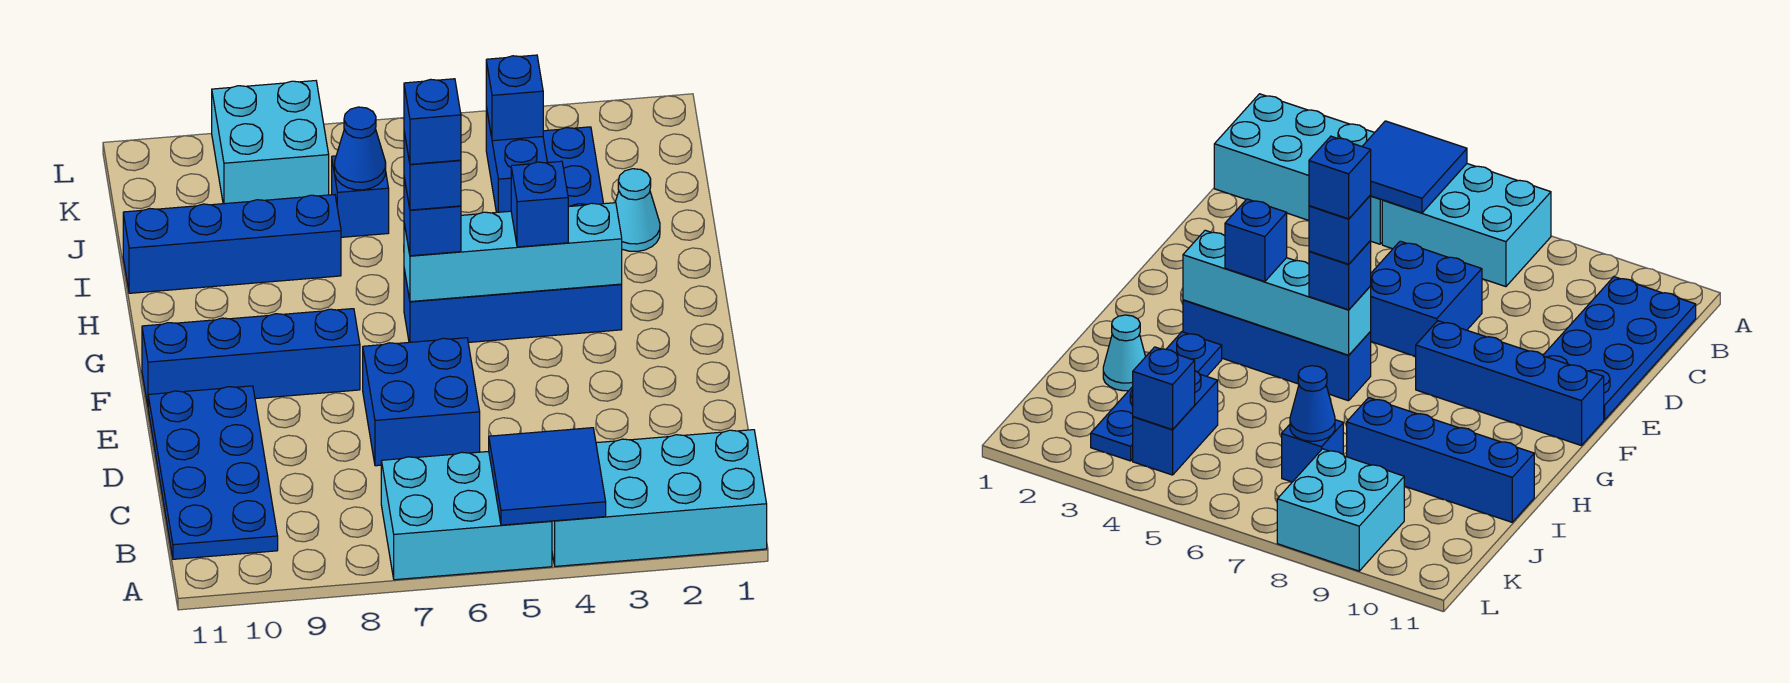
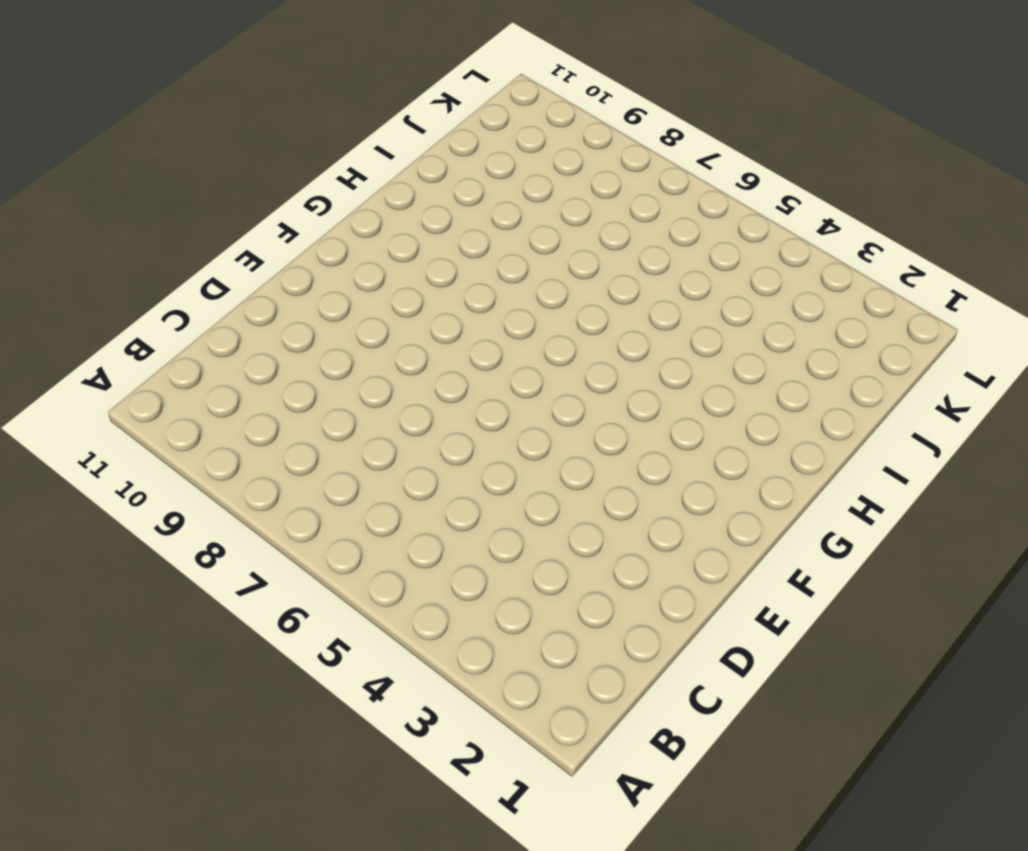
none -> cyan 2x4 brick [552,430,767,566]
none -> cyan 2x3 brick [381,451,552,580]
none -> blue 2x4 plate [148,386,278,559]

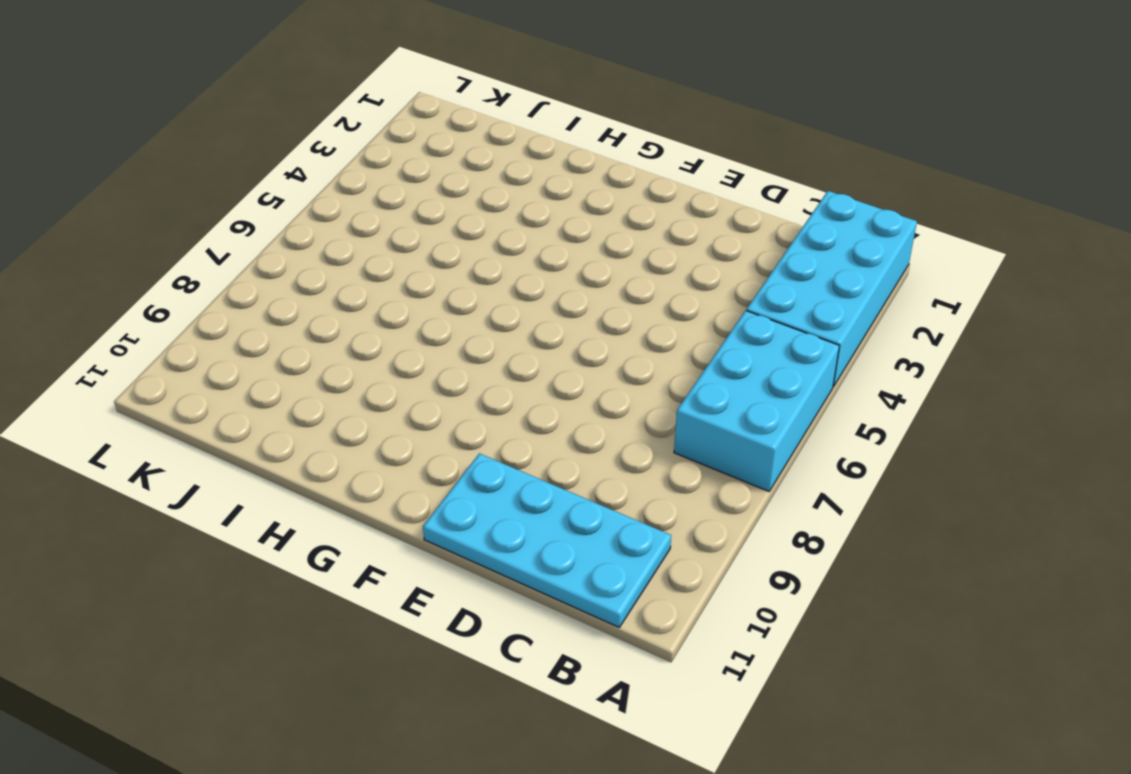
cyan 2x4 plate [423,453,671,627] -> blue 2x4 plate [148,386,278,559]
none -> blue 2x2 brick [363,338,480,466]
none -> blue 1x4 brick [142,309,360,405]
none -> blue 1x4 brick [404,269,622,342]

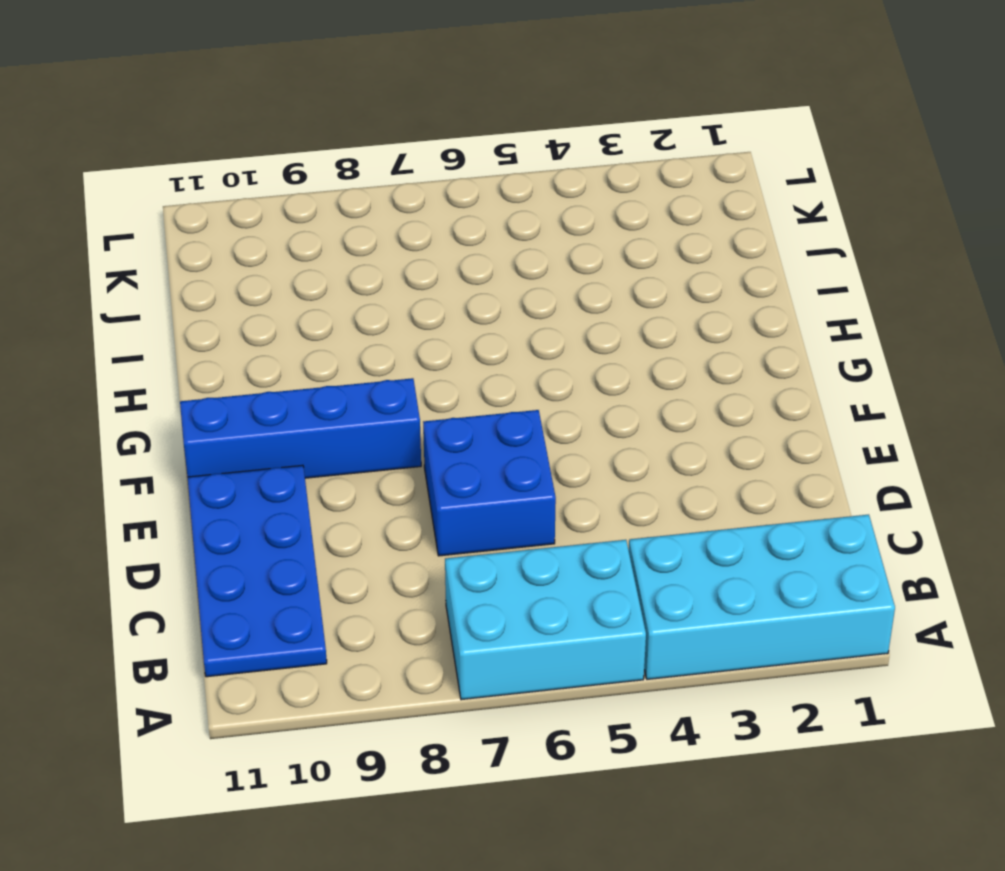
none -> blue 1x4 brick [404,269,622,342]
none -> blue 1x4 plate [543,127,604,207]
none -> cyan 1x1 cone [615,169,660,251]

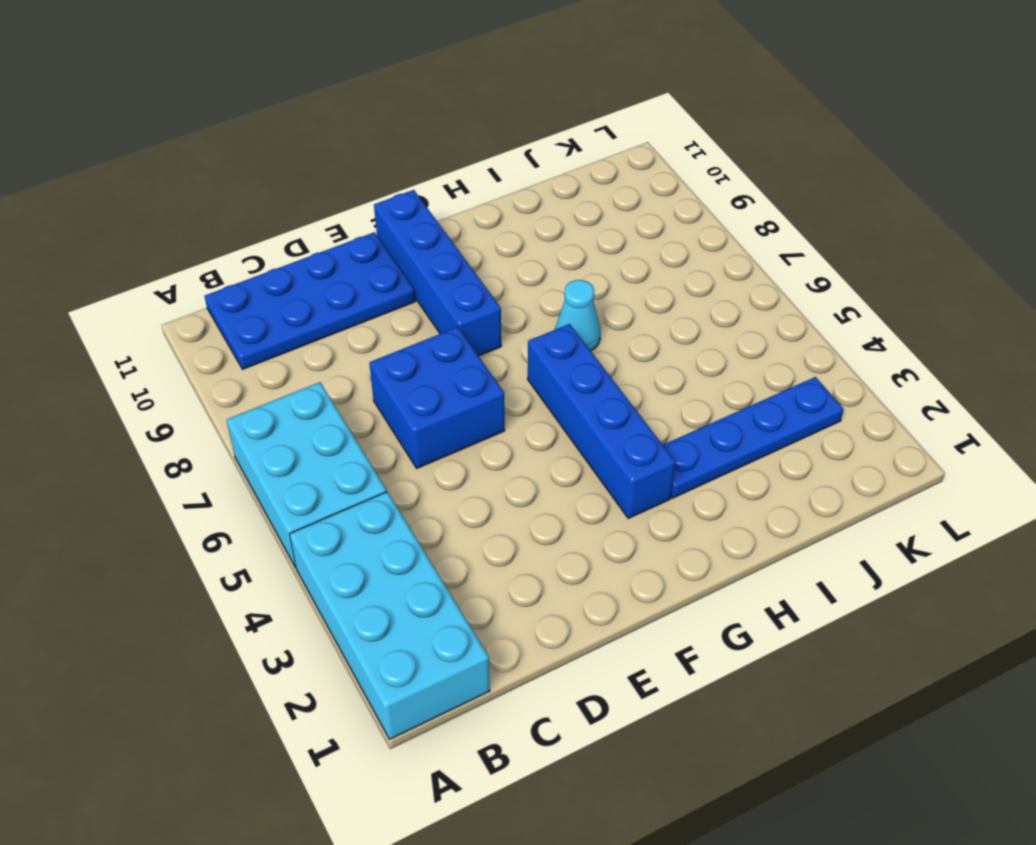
cyan 1x1 cone [555,280,601,351] -> cyan 1x1 cone moved to [615,169,660,251]
none -> blue 1x4 brick [123,195,341,293]
none -> blue 1x2 brick [486,107,547,212]
none -> blue 1x1 brick [332,156,389,237]

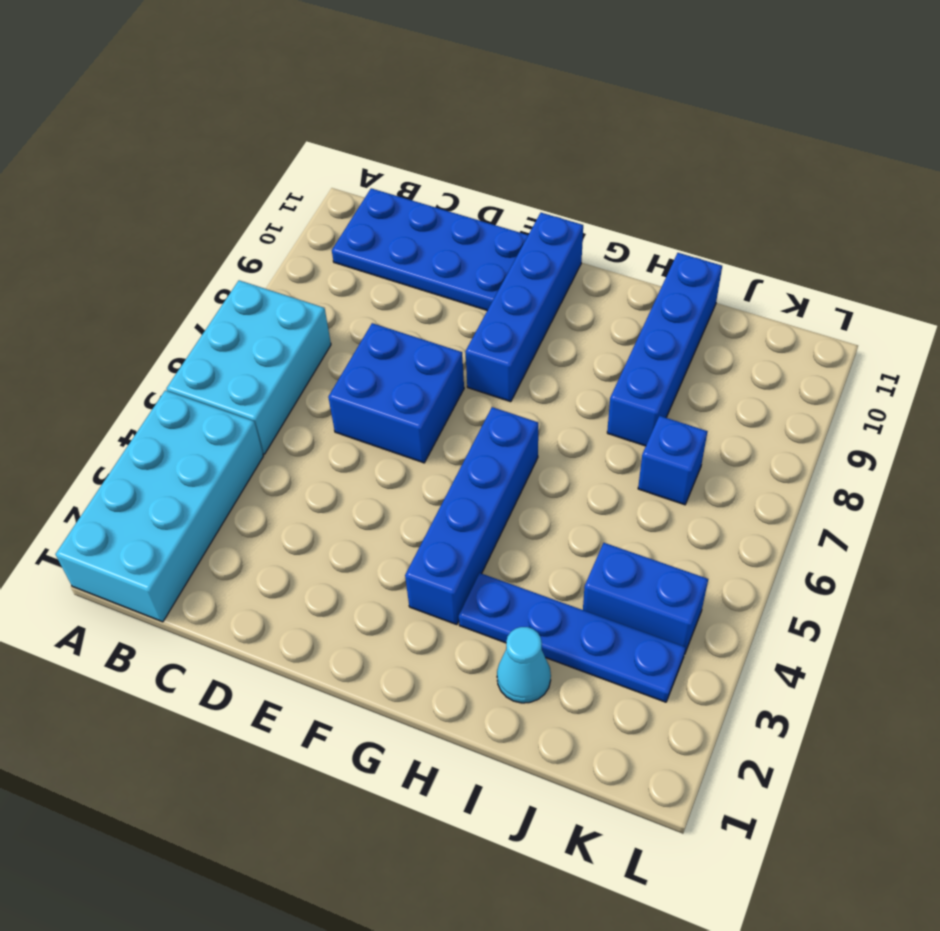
none -> cyan 2x2 brick [212,81,329,204]
none -> blue 2x2 tile [489,428,606,525]
none -> cyan 1x4 brick [404,203,622,302]

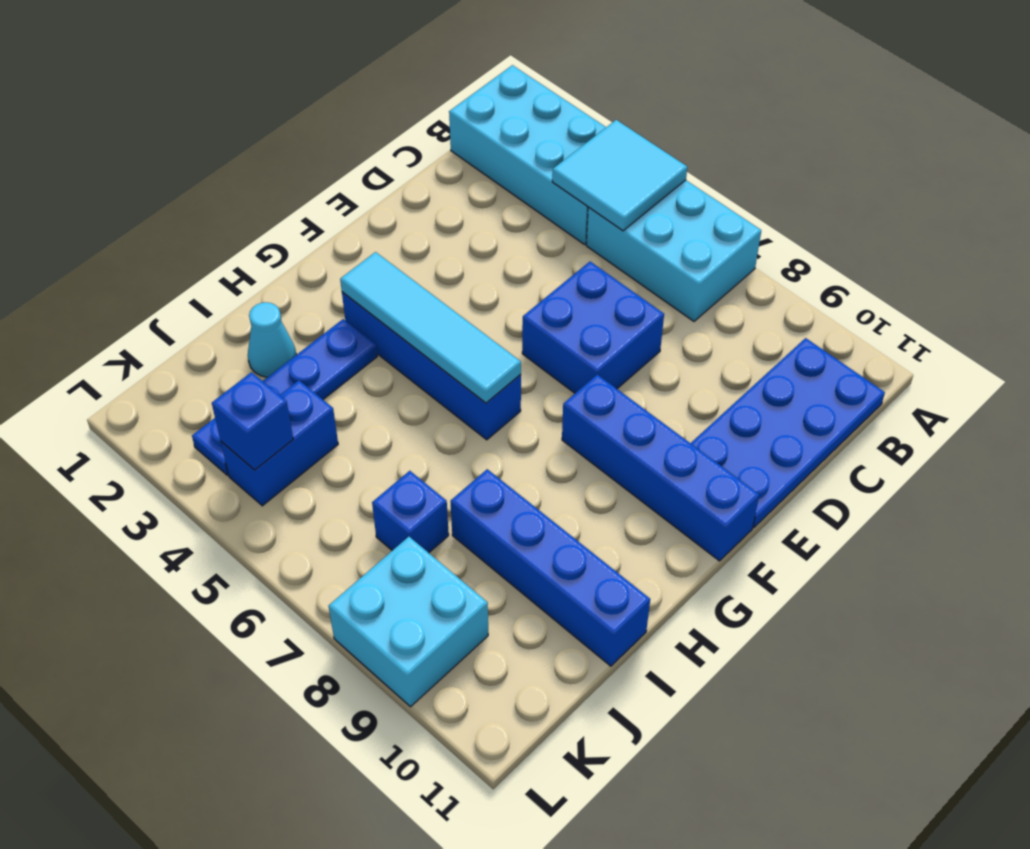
cyan 2x2 tile [552,120,687,231] -> blue 2x2 tile [489,428,606,525]
cyan 1x4 tile [340,252,521,403] -> cyan 1x4 brick [404,203,622,302]
none -> blue 1x1 cone [334,107,386,190]
none -> blue 1x1 brick [511,161,568,247]
none -> blue 1x1 brick [404,178,461,256]

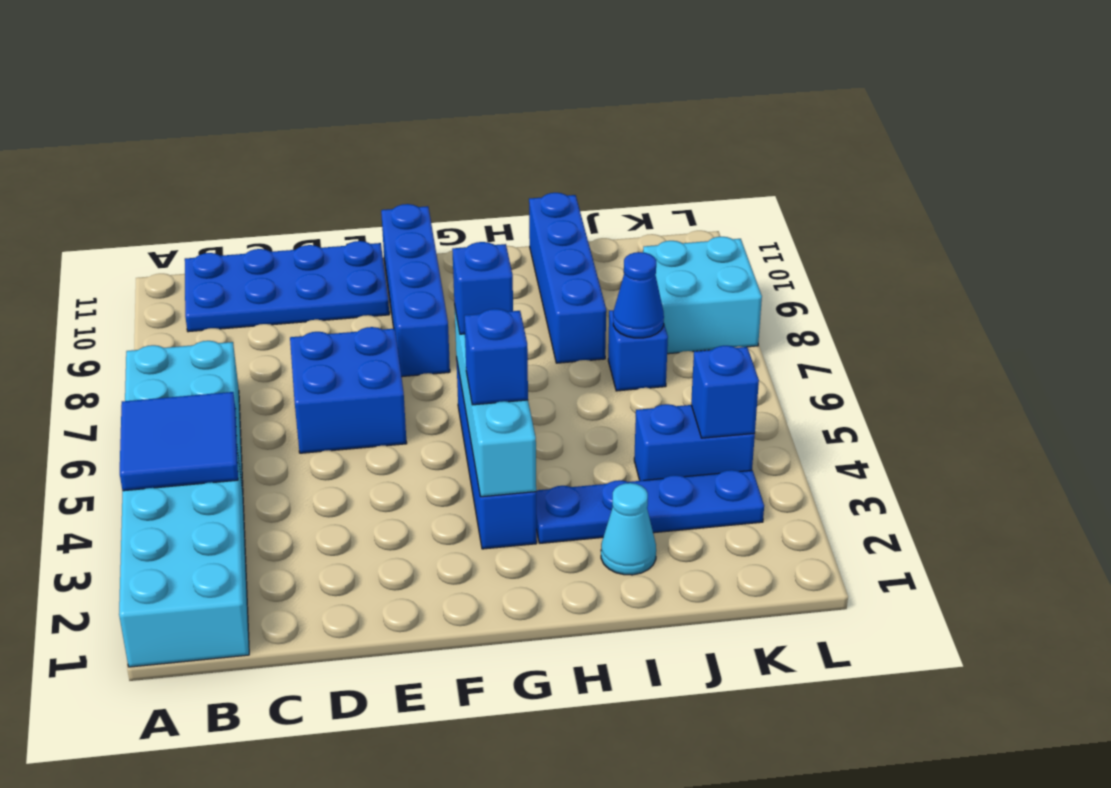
none -> blue 1x1 brick [404,132,461,210]
none -> blue 1x1 brick [404,79,461,164]

